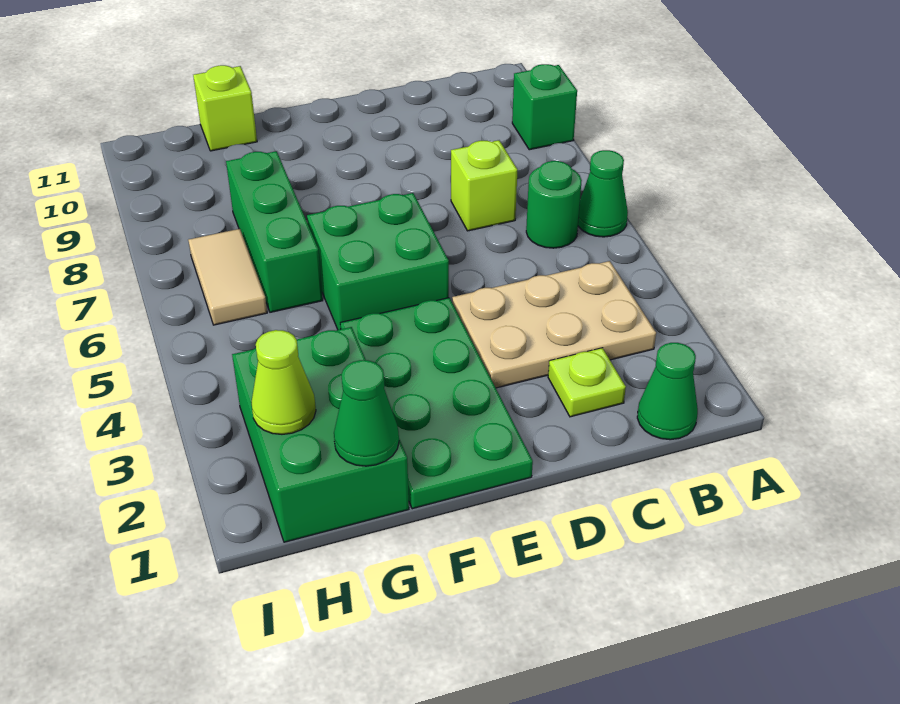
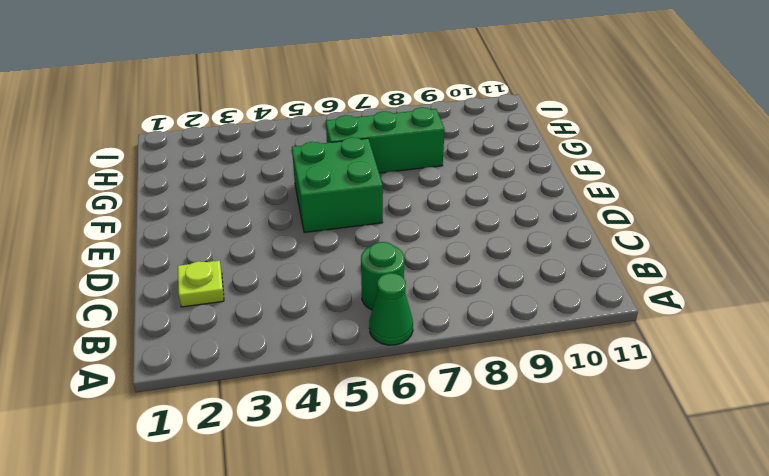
none -> green 1x1 brick [512,64,577,150]
none -> green 1x1 cone [637,343,698,440]
none -> tan 2x3 plate [452,261,656,388]

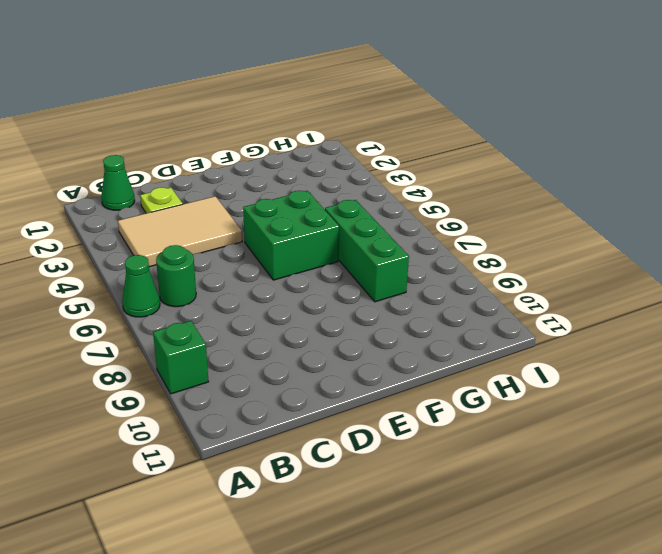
tan 2x3 tile [118,196,242,267] -> tan 2x3 plate [452,261,656,388]
none -> lime 1x1 brick [451,140,518,231]
none -> green 2x4 plate [340,298,533,509]
none -> green 2x3 brick [232,327,409,542]

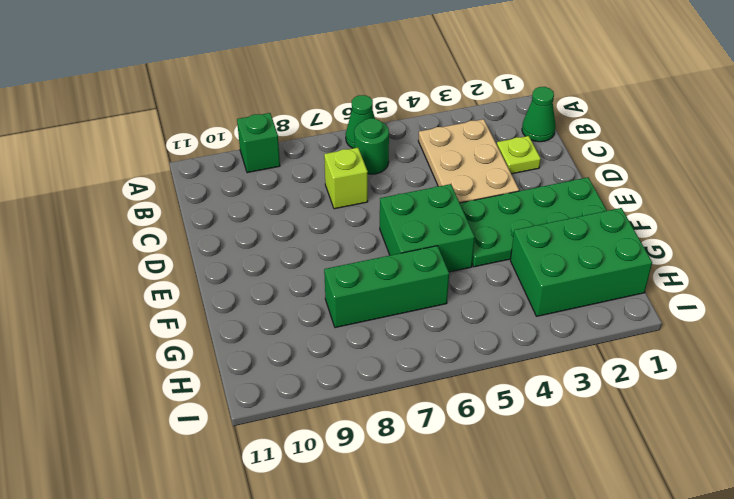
none -> lime 1x1 brick [193,65,257,151]
none -> tan 1x2 tile [188,229,267,325]
none -> green 1x1 cone [334,360,399,466]

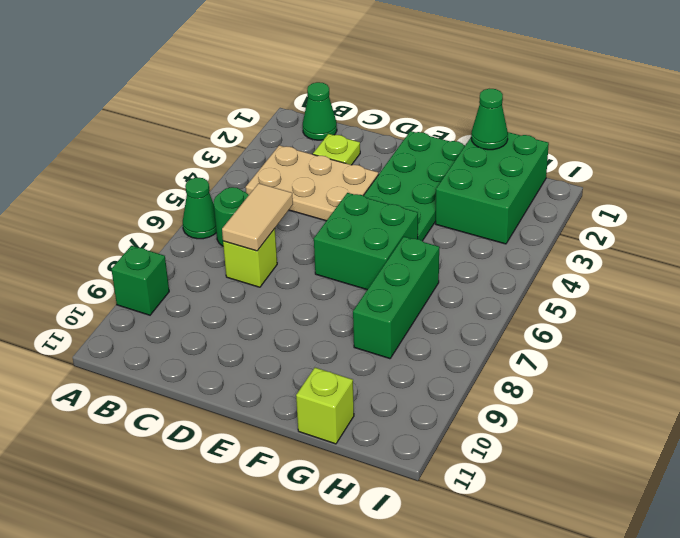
tan 1x2 tile [222,183,293,251] -> tan 1x2 tile moved to [188,229,267,325]
none -> lime 1x1 cone [251,330,316,434]

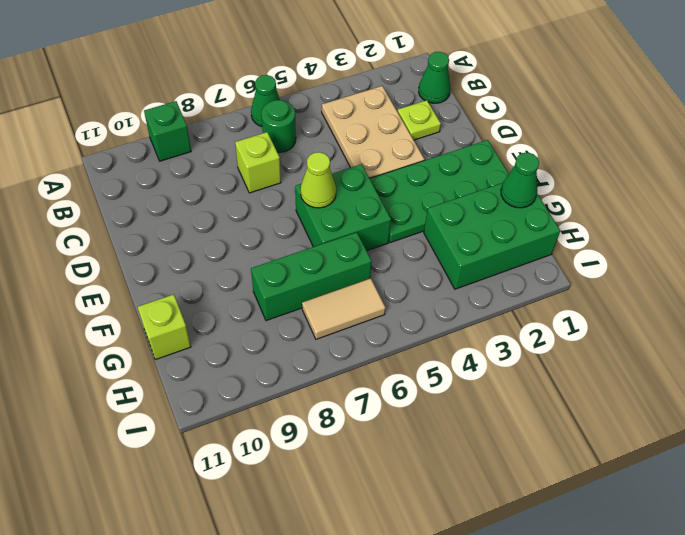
lime 1x1 cone [301,152,336,208] -> lime 1x1 cone moved to [251,330,316,434]

